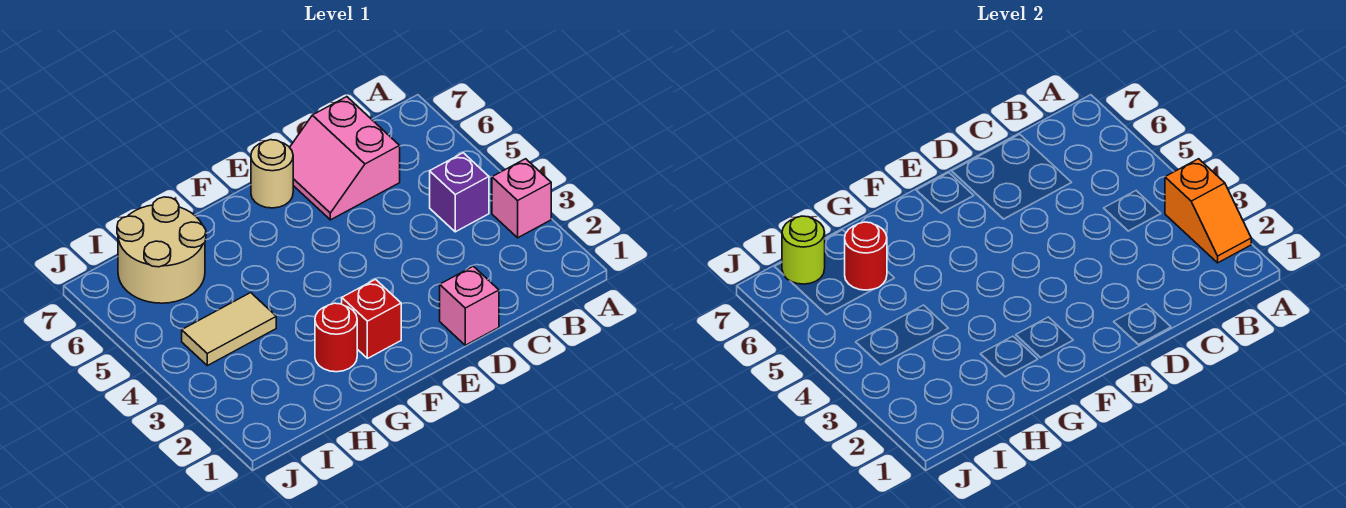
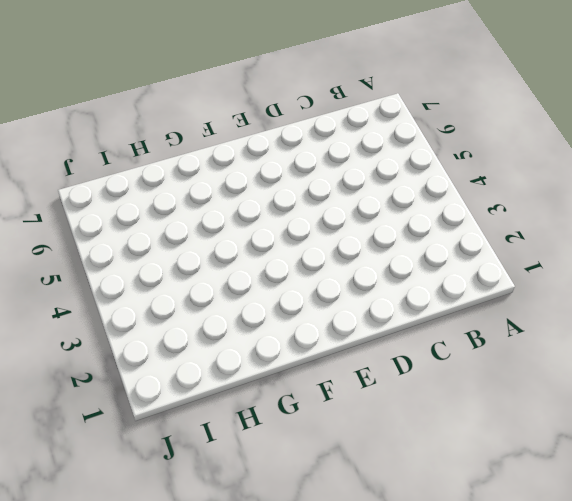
none -> pink 1x1 brick [492,159,551,238]
none -> purple 1x1 brick [430,153,489,232]
none -> pink 2x2 slope [290,97,400,220]

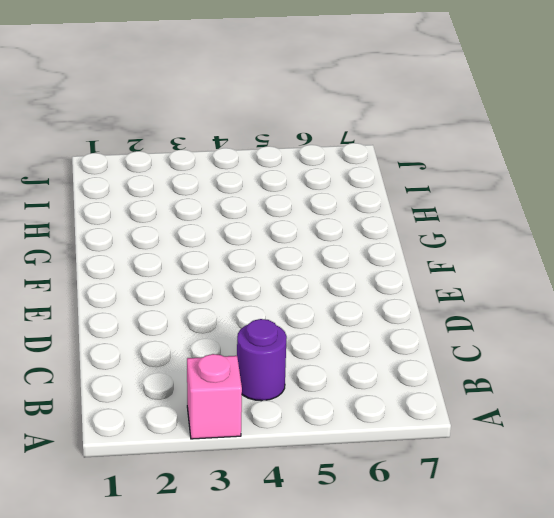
purple 1x1 round brick [237,319,287,401] -> purple 1x1 brick [430,153,489,232]
none -> pink 2x2 slope [290,97,400,220]
none -> pink 1x1 brick [440,266,499,345]
none -> tan 1x1 round brick [251,140,293,208]

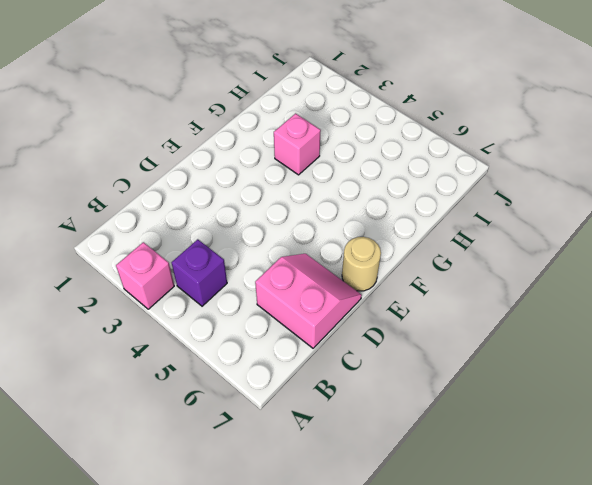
pink 1x1 brick [274,113,321,175] -> pink 1x1 brick moved to [440,266,499,345]
none -> red 1x1 brick [342,279,401,358]
none -> red 1x1 round brick [315,303,357,372]
none -> tan 1x2 tile [182,293,276,366]

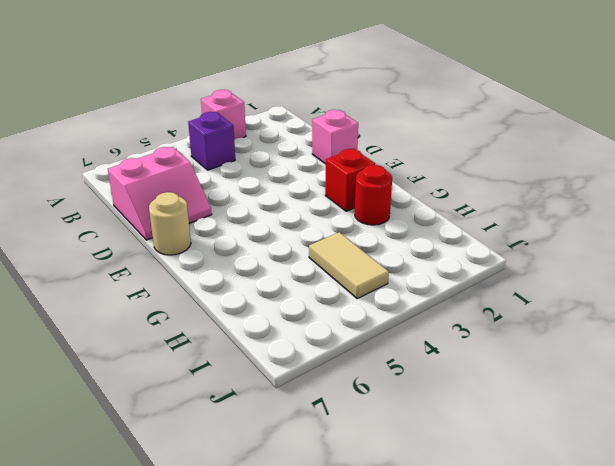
none -> tan 2x2 round brick [117,197,206,303]
none -> orange 1x2 slope [1165,159,1251,263]
none -> red 1x1 round brick [845,222,887,290]

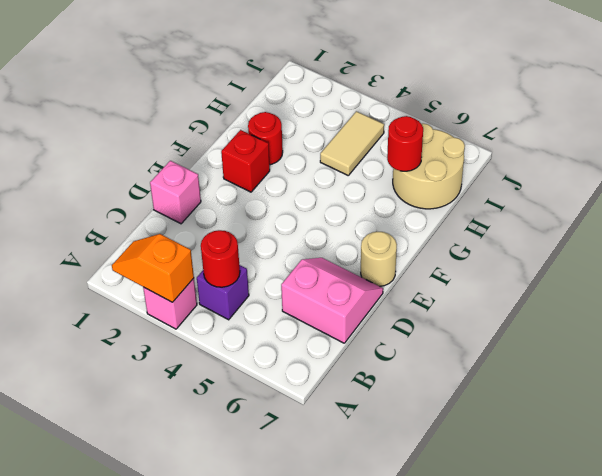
red 1x1 round brick [201,230,240,287] -> none
none -> lime 1x1 round brick [782,216,825,284]

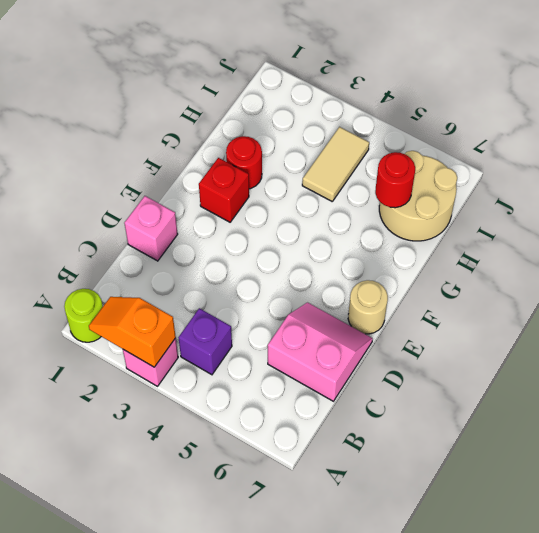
lime 1x1 round brick [64,289,103,342] -> lime 1x1 round brick moved to [782,216,825,284]

